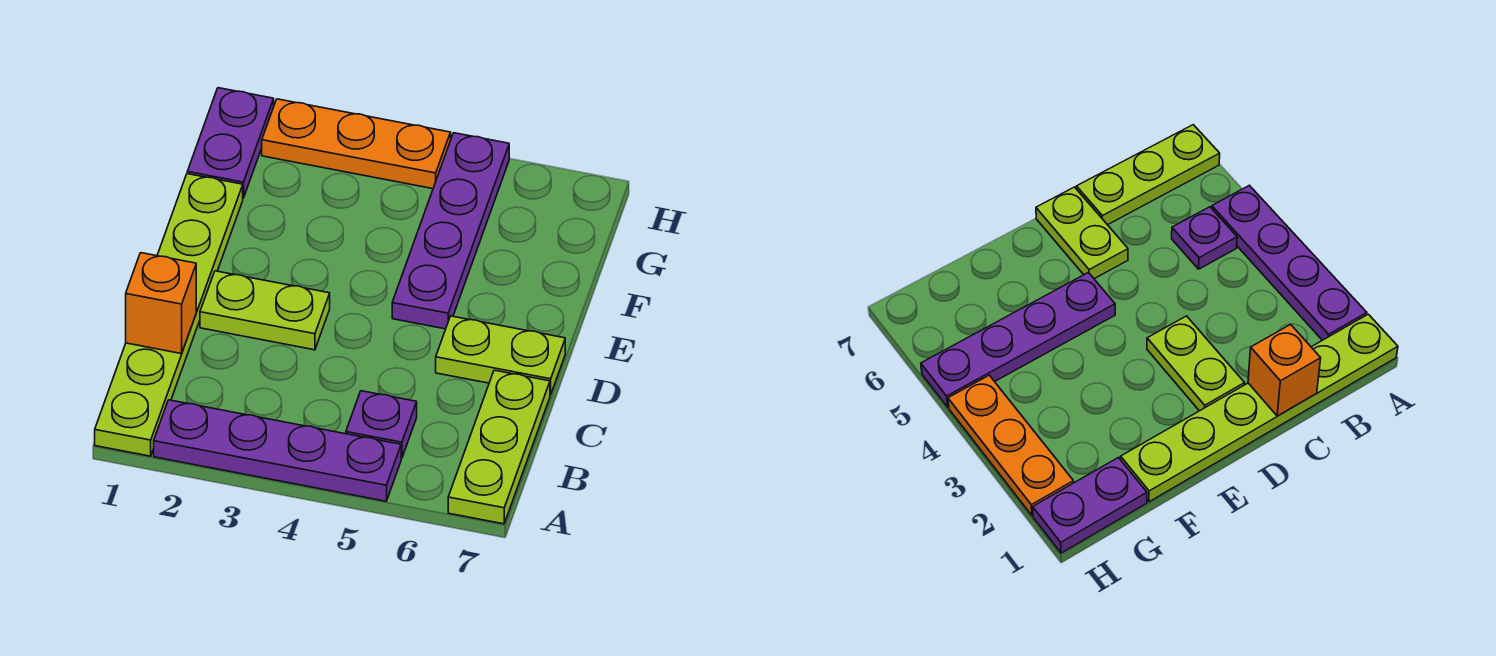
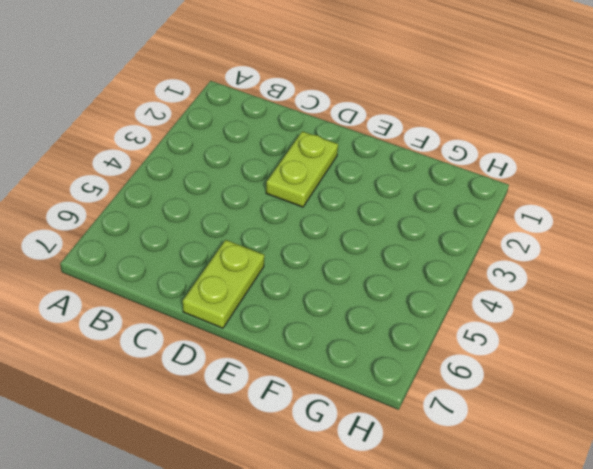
none -> lime 1x6 plate [95,174,243,456]
none -> purple 1x4 plate [154,400,401,501]

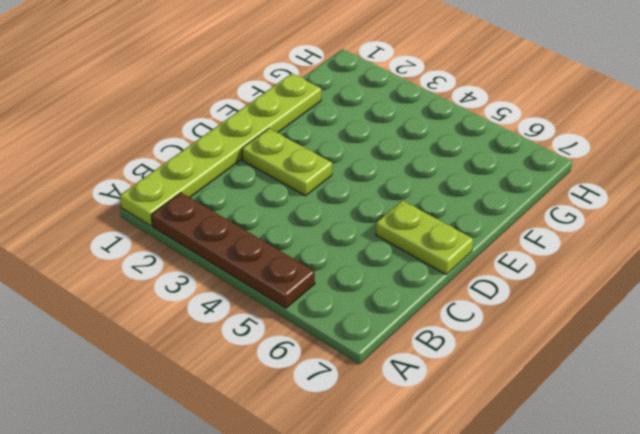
brown 1x4 plate [151,193,315,308] -> purple 1x4 plate [154,400,401,501]
none -> lime 1x3 plate [448,370,550,524]
none -> purple 1x1 plate [346,391,417,458]

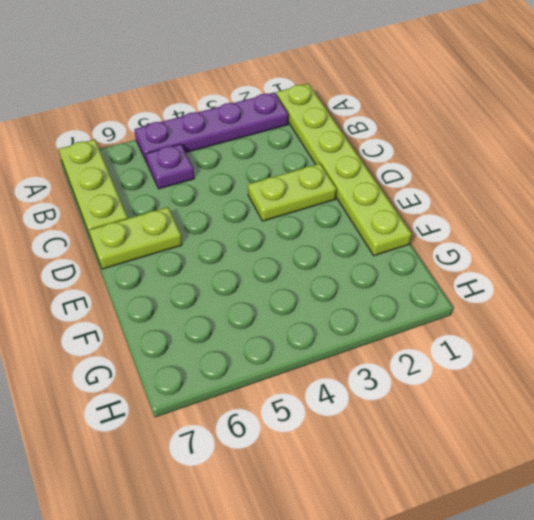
none -> purple 1x4 plate [392,133,509,329]
none -> purple 1x2 plate [187,88,274,198]

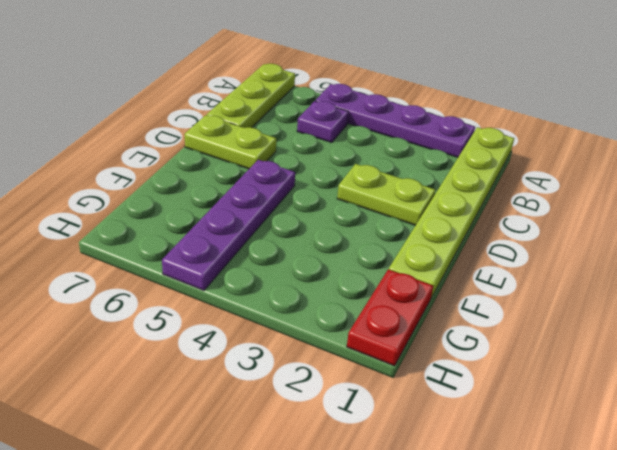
red 1x2 plate [347,269,433,366] -> purple 1x2 plate [187,88,274,198]
none -> orange 1x3 plate [262,99,451,189]
none -> orange 1x1 brick [126,253,196,354]

